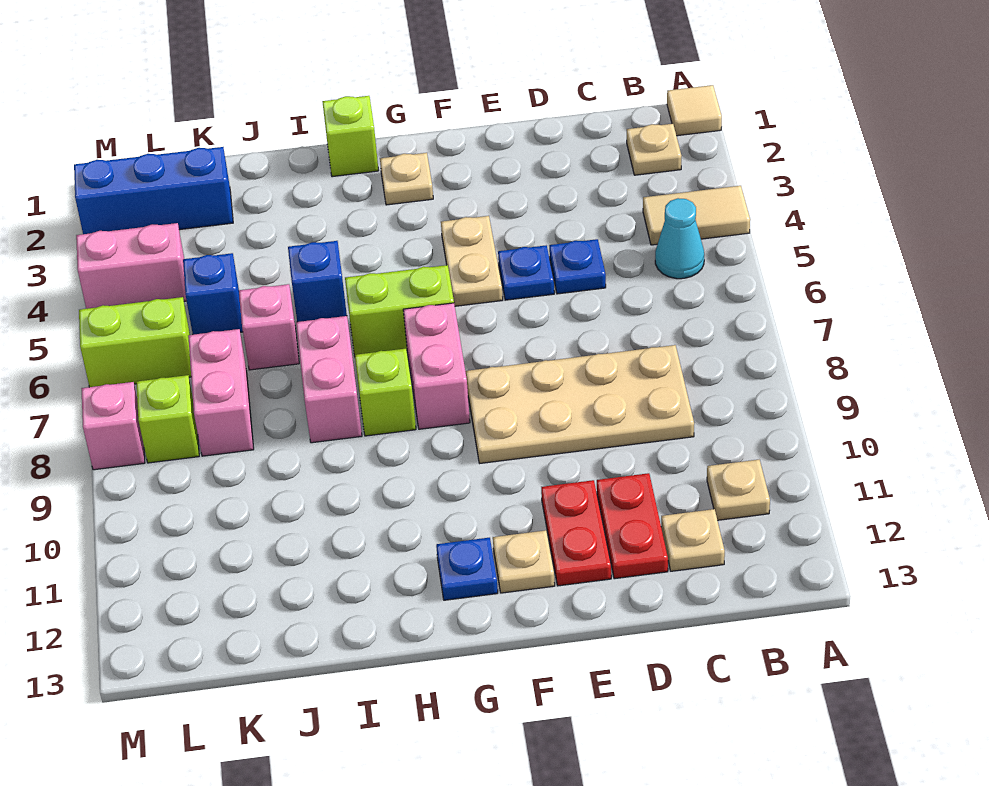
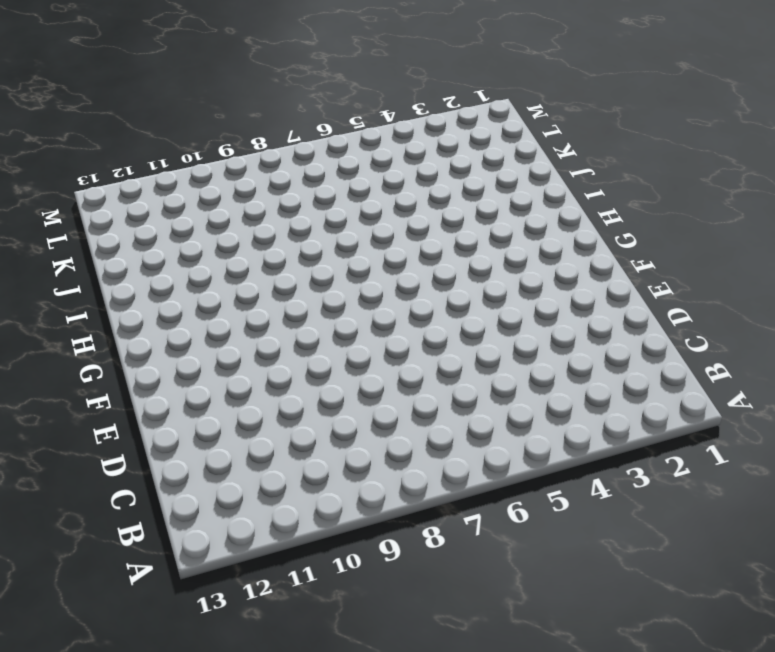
none -> tan 1x1 tile [667,85,722,136]
none -> tan 1x2 tile [643,186,750,245]
none -> tan 1x1 plate [627,124,681,175]

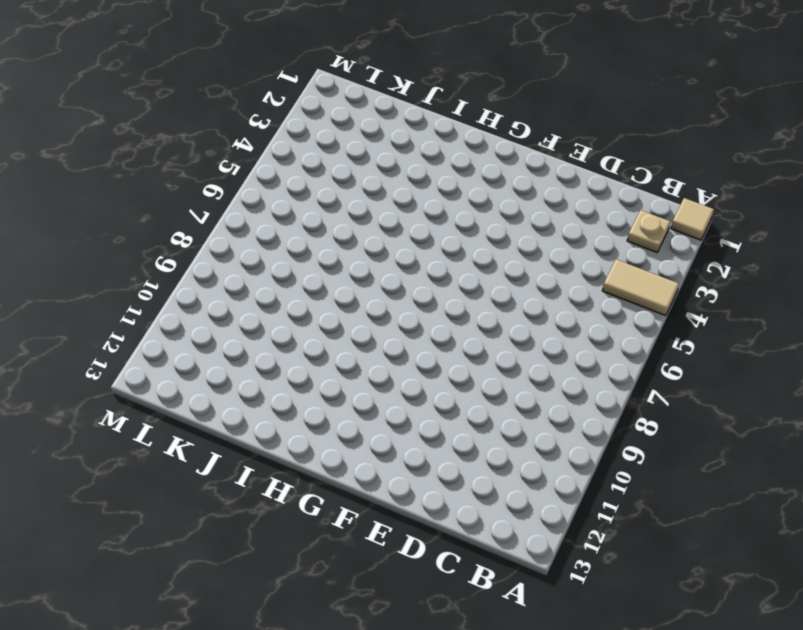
none -> cyan 1x1 cone [655,198,704,279]
none -> tan 1x1 plate [707,460,770,520]
none -> tan 2x4 plate [465,345,694,463]

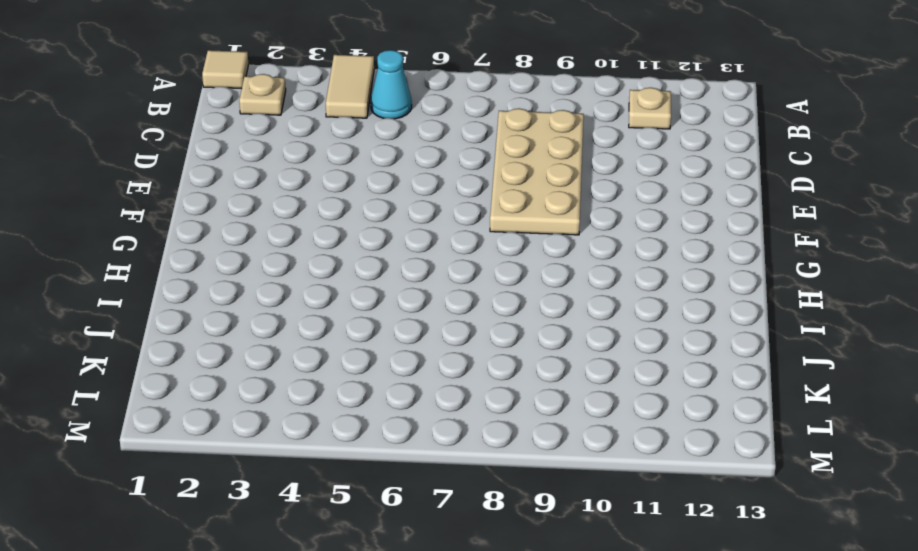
none -> tan 1x1 plate [661,509,725,571]
none -> blue 1x1 plate [549,239,606,294]
none -> red 1x2 plate [597,473,668,579]

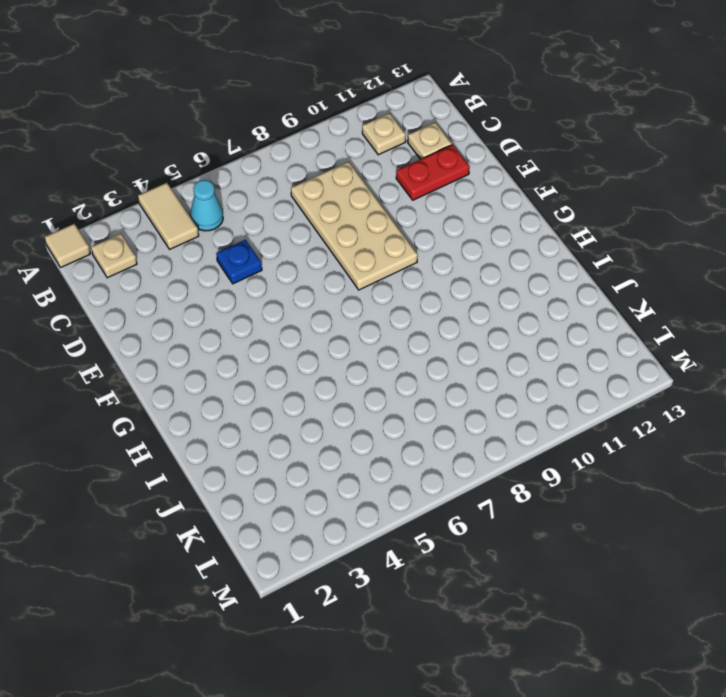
none -> blue 1x1 plate [498,245,554,300]
none -> red 1x2 plate [541,480,611,586]
none -> tan 1x2 plate [441,216,503,306]

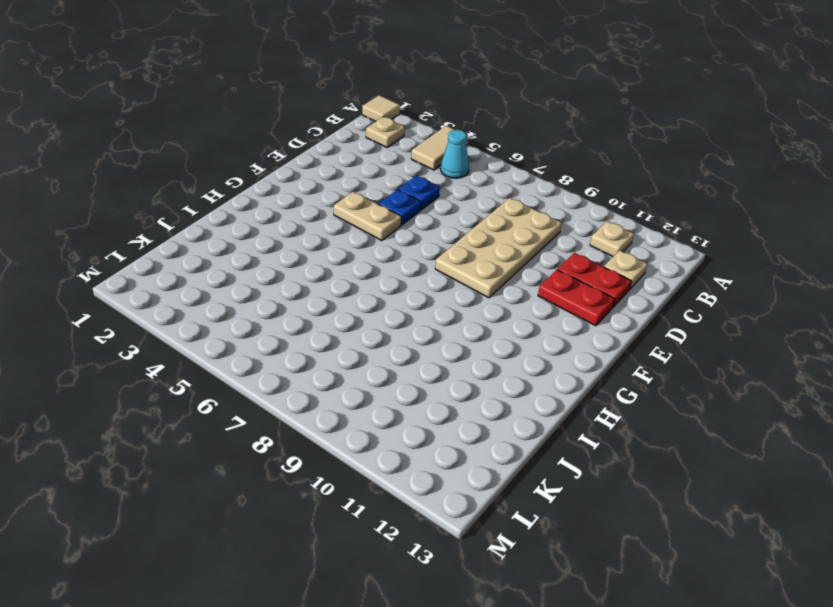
none -> tan 1x1 plate [493,530,555,593]
none -> tan 1x1 plate [380,153,433,205]
none -> lime 1x2 brick [345,265,454,356]

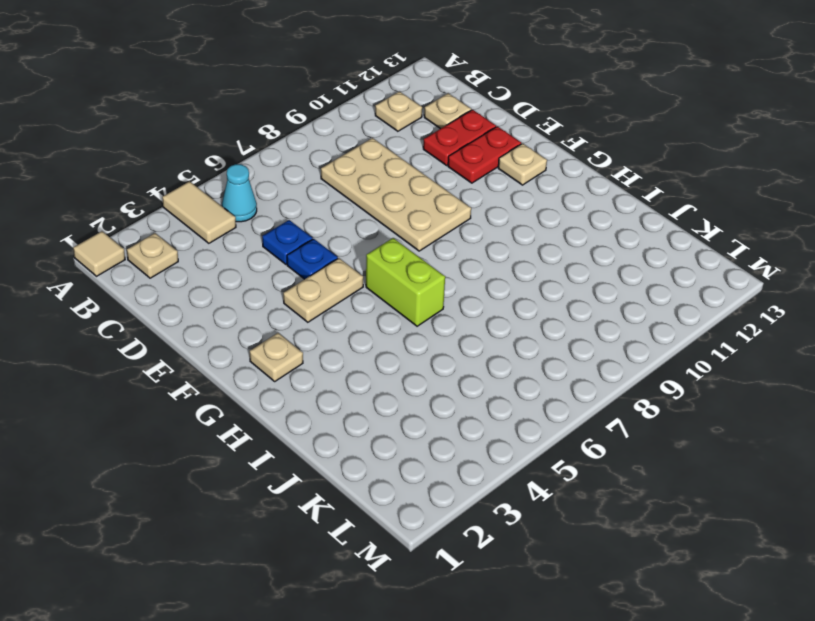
none -> pink 1x2 brick [403,303,470,429]
none -> blue 1x1 plate [436,538,498,600]
none -> lime 1x1 brick [322,96,379,177]

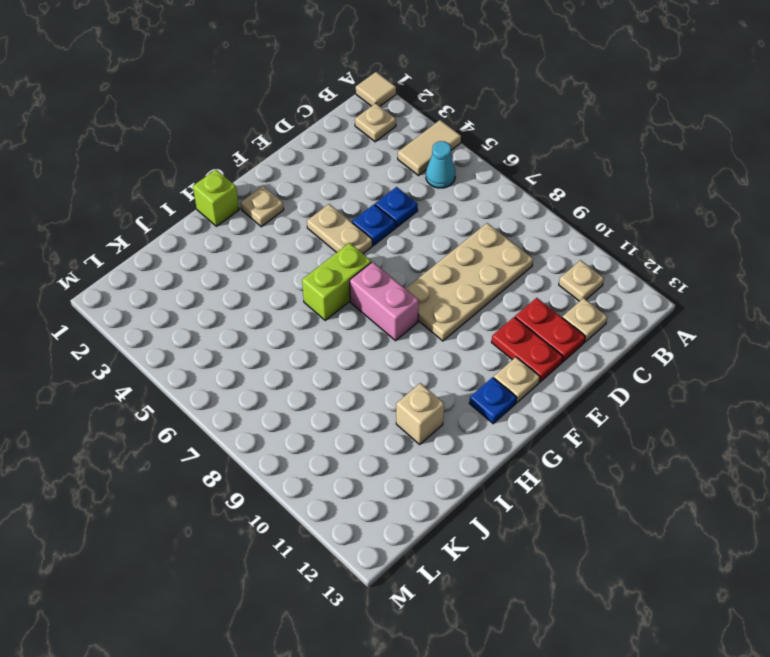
tan 1x1 brick [396,383,444,444] -> none
none -> lime 1x1 brick [355,349,416,436]
none -> blue 1x1 brick [288,241,347,322]
none -> pink 1x2 brick [296,316,362,443]

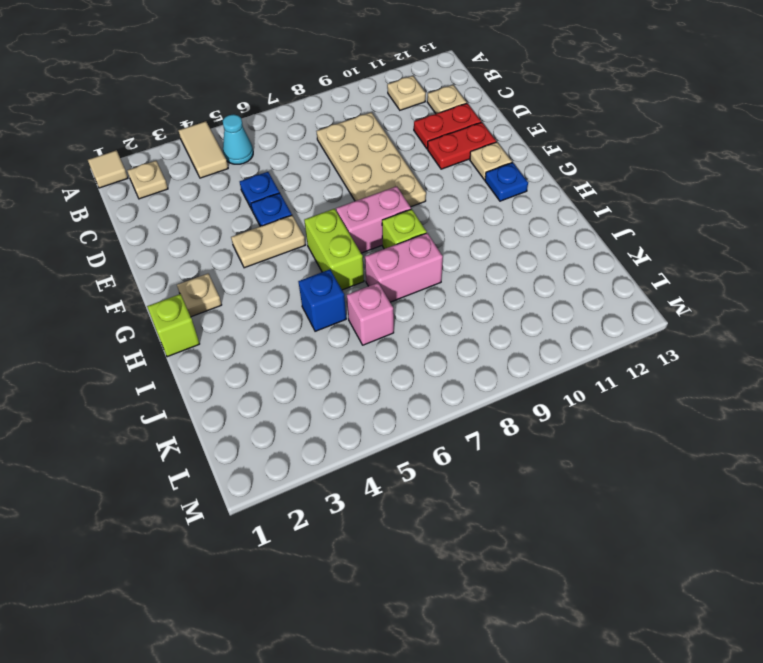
none -> blue 1x3 brick [74,147,233,234]
none -> blue 1x1 brick [183,253,243,335]
none -> pink 1x2 brick [188,329,254,456]

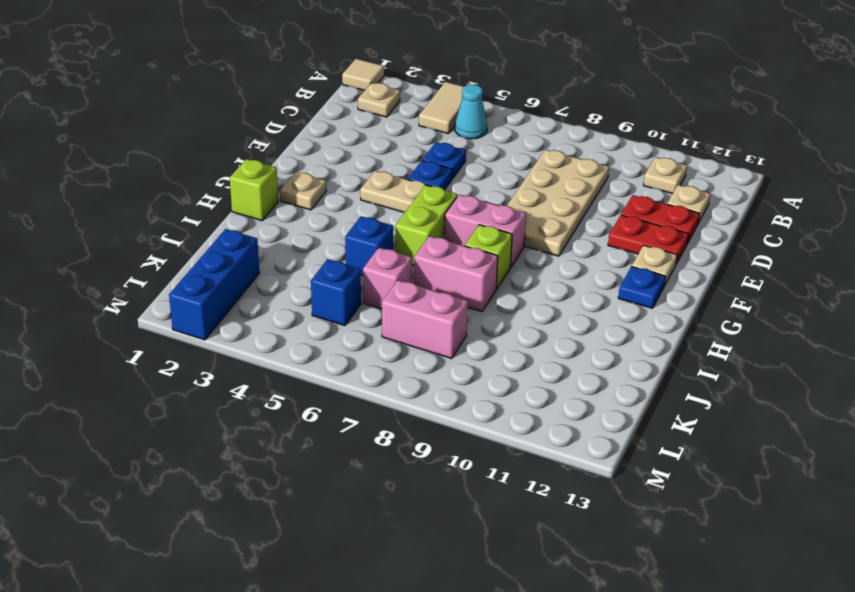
none -> pink 1x2 brick [76,223,186,309]
none -> lime 1x2 brick [79,297,191,387]
none -> lime 1x1 brick [136,375,199,463]

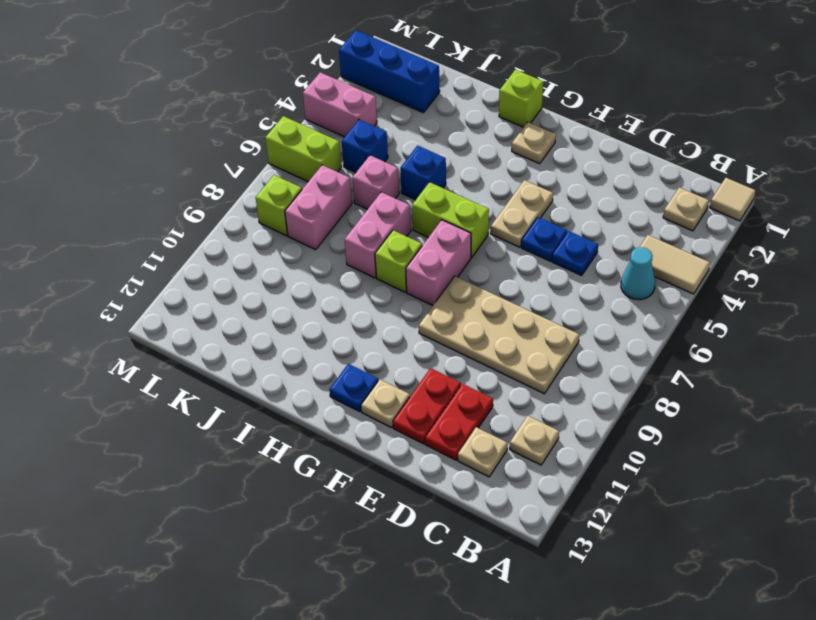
none -> pink 1x1 brick [81,382,145,470]

